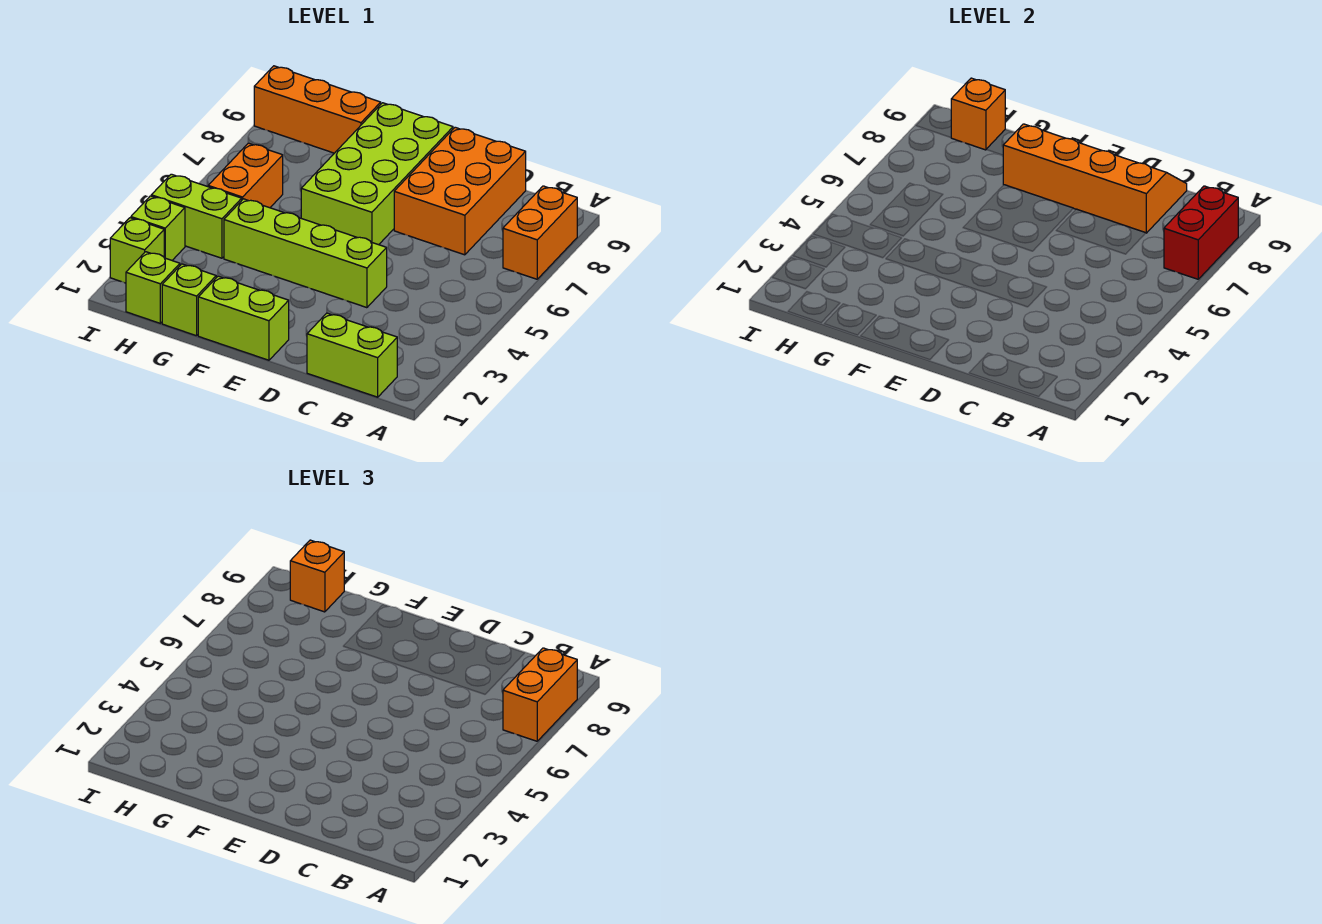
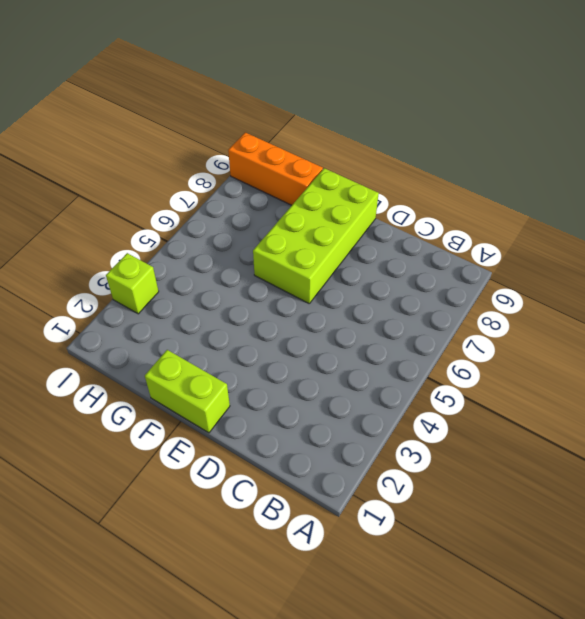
none -> orange 1x2 brick [503,186,577,279]
none -> lime 1x2 brick [307,313,397,397]
none -> orange 2x3 brick [394,127,526,255]

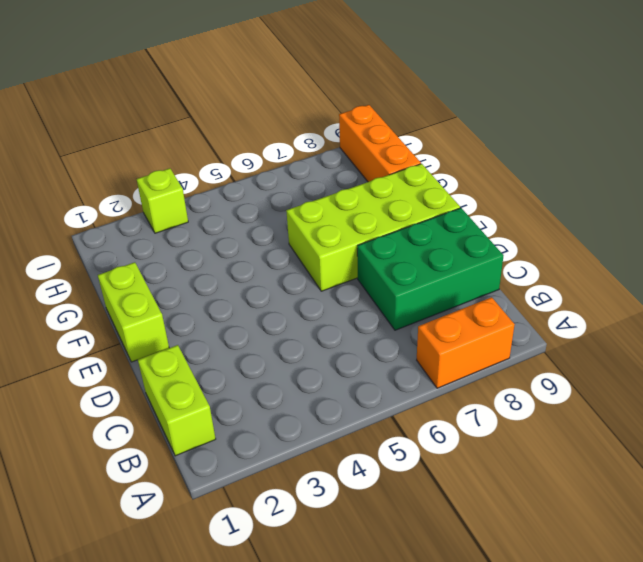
green 2x3 brick [357,208,504,330] -> orange 2x3 brick [394,127,526,255]
none -> lime 1x4 brick [224,199,387,308]
none -> lime 1x1 brick [162,264,216,336]
none -> lime 1x1 brick [126,252,180,323]

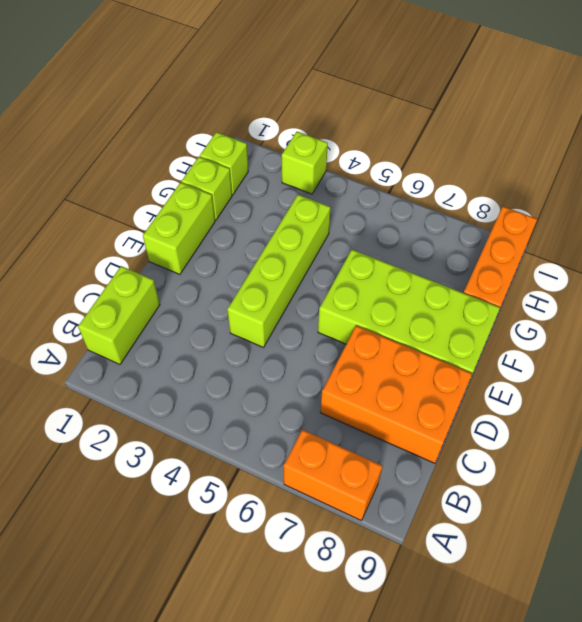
none -> lime 1x2 brick [151,174,242,258]
none -> orange 1x2 brick [208,143,283,208]
none -> lime 1x1 brick [110,218,164,283]

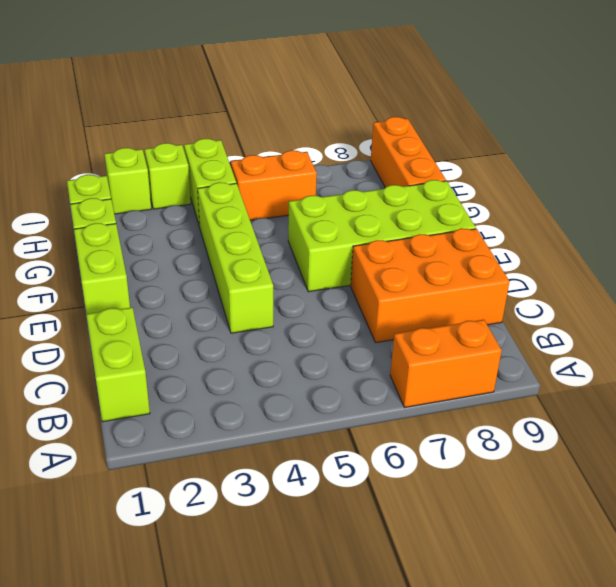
none -> red 1x2 brick [1164,186,1238,279]
none -> orange 2x4 slope [1003,124,1187,233]
none -> orange 1x1 brick [951,78,1005,150]

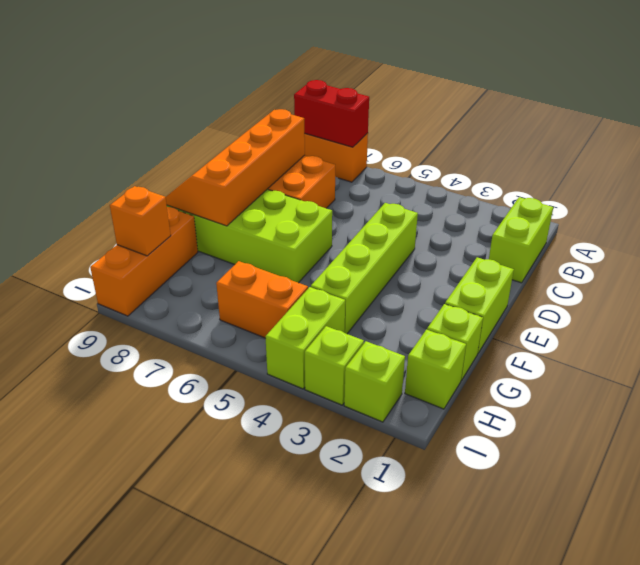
none -> orange 1x2 brick [503,648,577,741]
none -> orange 1x1 brick [290,540,344,612]

